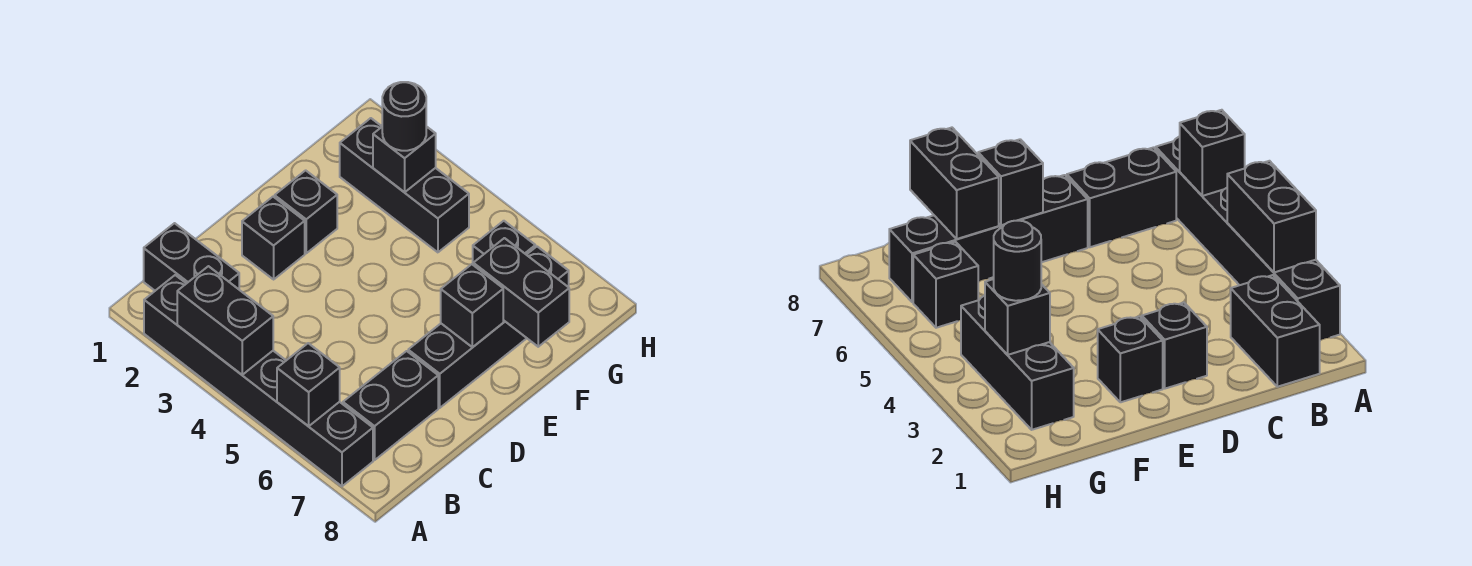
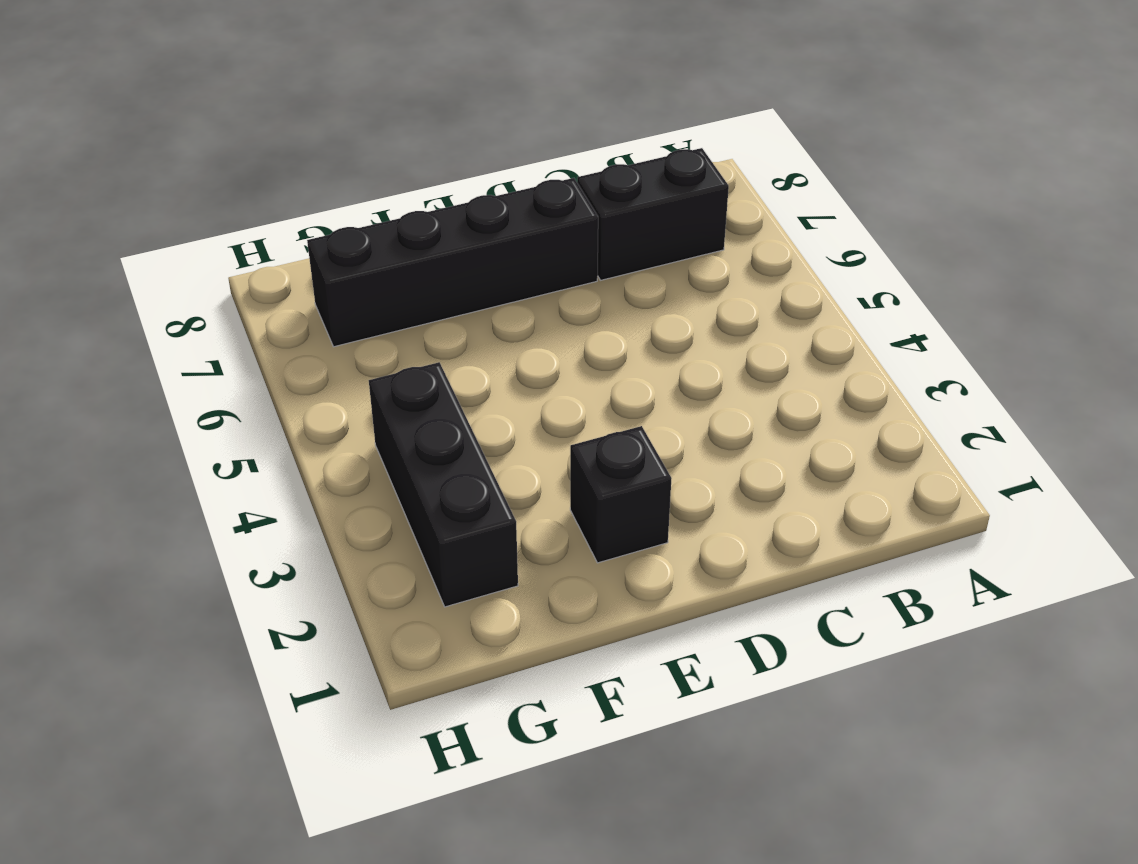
none -> black 1x6 brick [144,275,373,486]
none -> black 1x2 brick [144,223,239,291]
none -> black 1x1 brick [242,197,305,279]

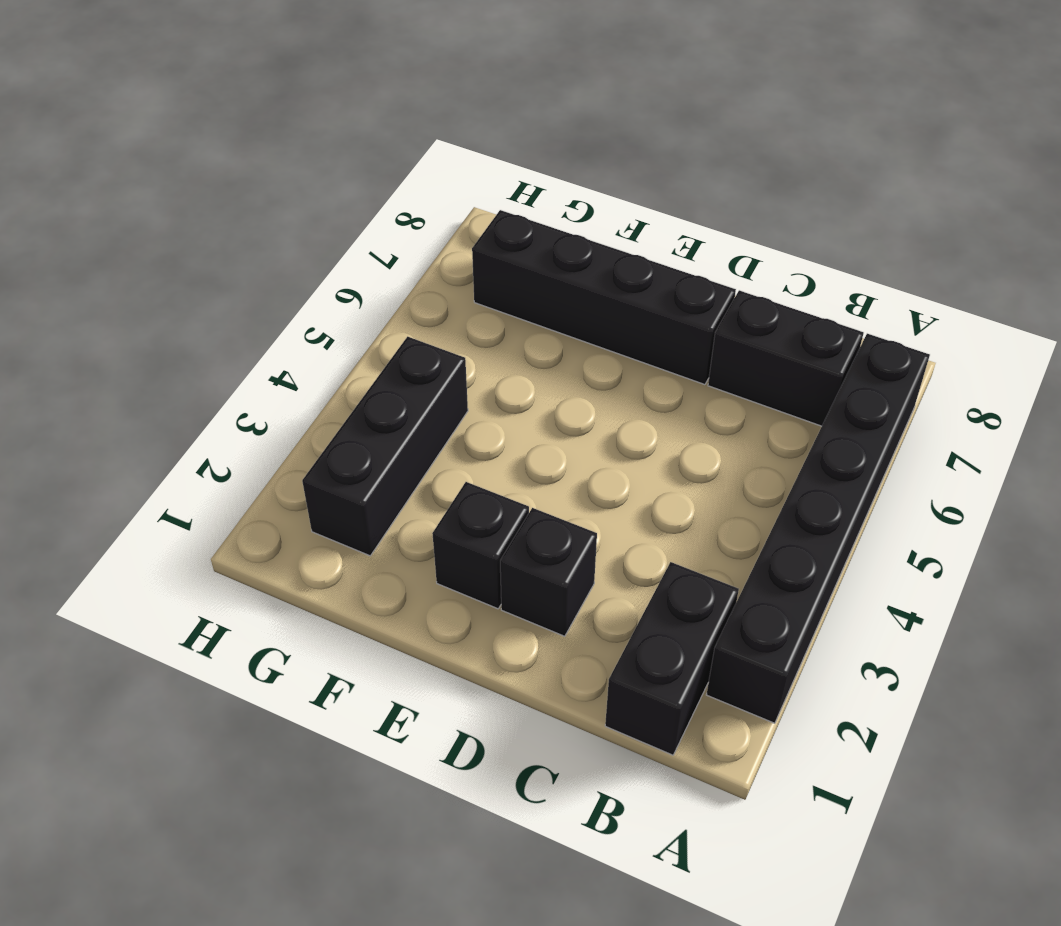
none -> black 1x1 brick [473,221,535,263]
none -> black 1x2 brick [177,266,273,375]
none -> black 1x1 brick [277,343,340,426]

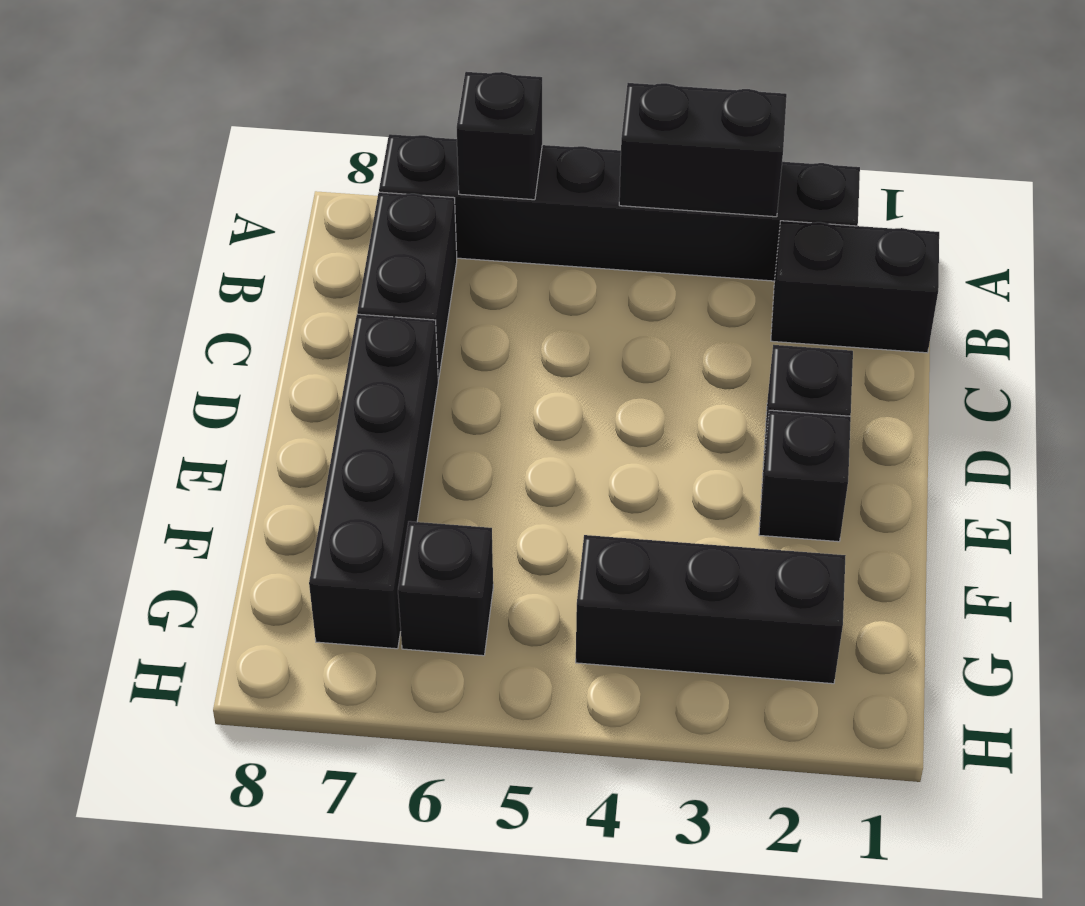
none -> black 1x1 brick [441,264,503,347]
none -> black 1x2 brick [473,238,569,347]
none -> black 1x1 brick [373,126,436,192]

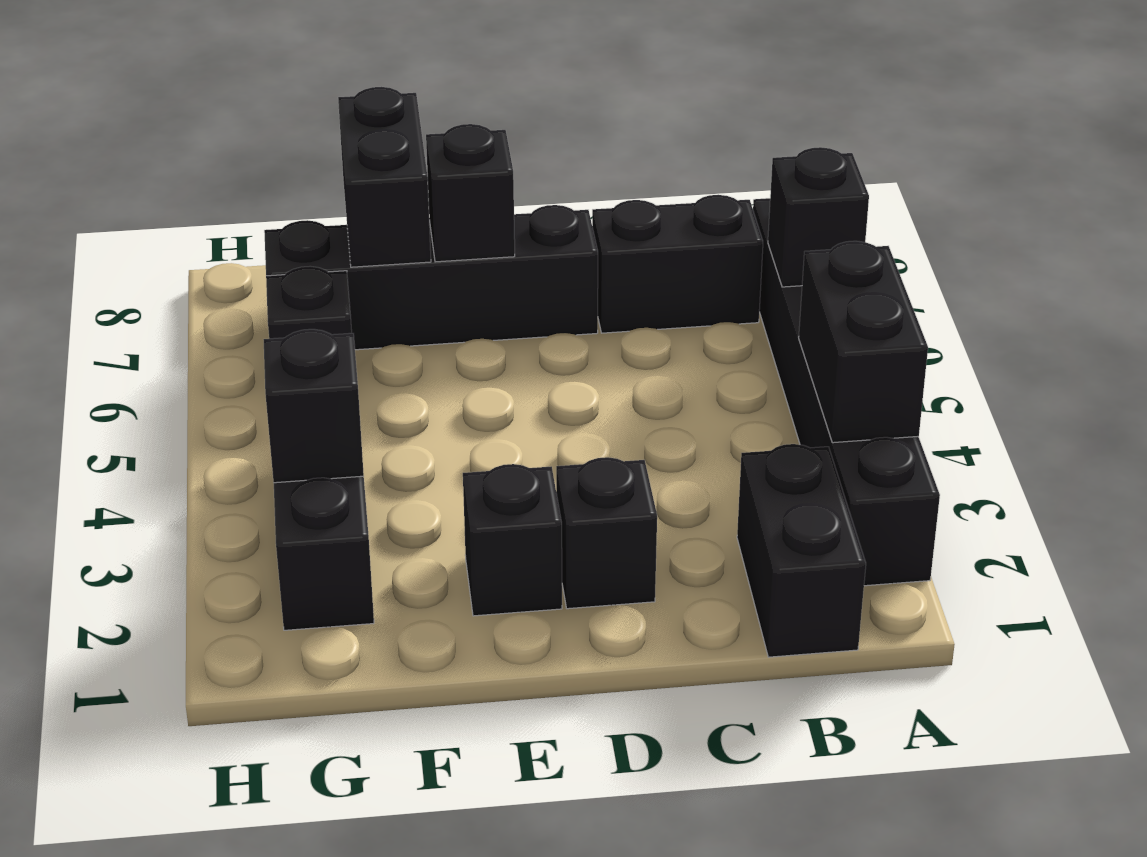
none -> black 1x1 round brick [382,82,426,151]

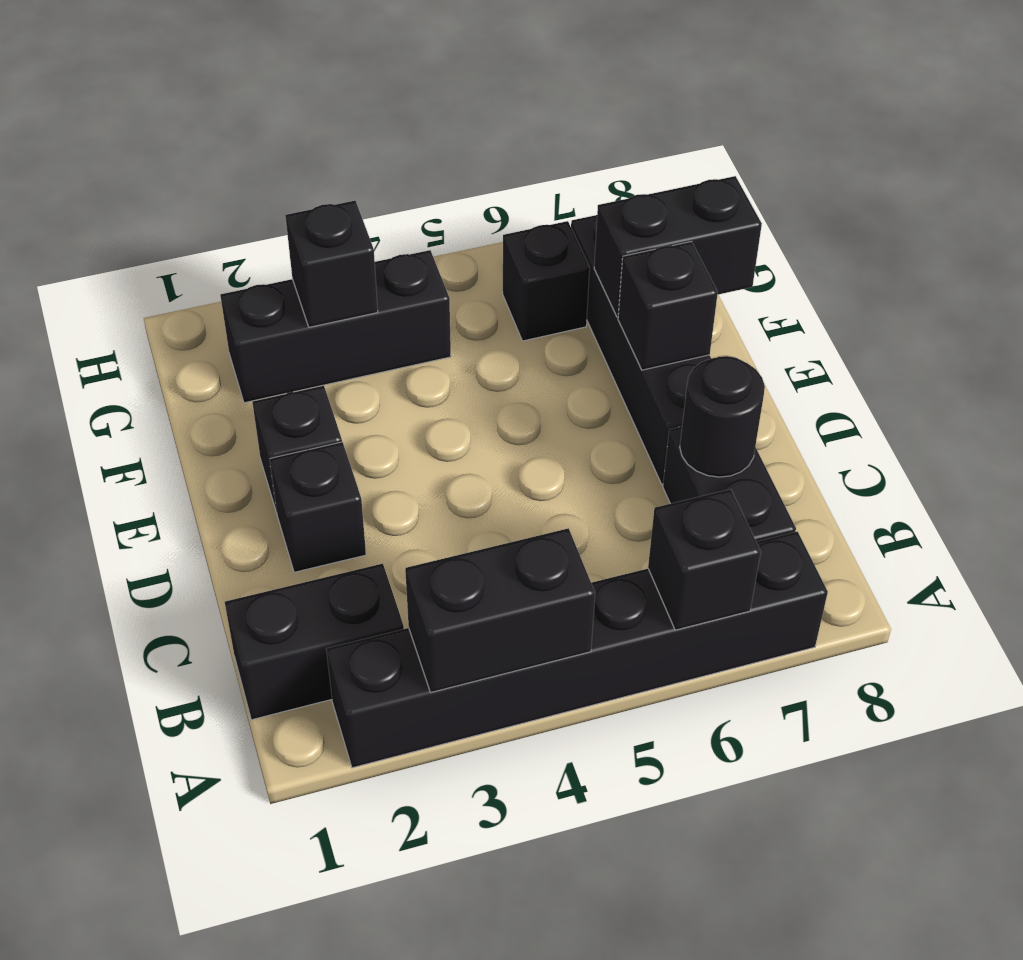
black 1x1 round brick [680,356,765,477] -> black 1x1 round brick moved to [382,82,426,151]

